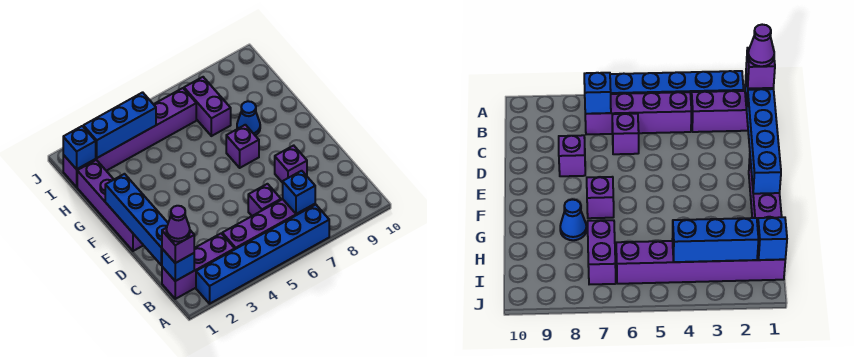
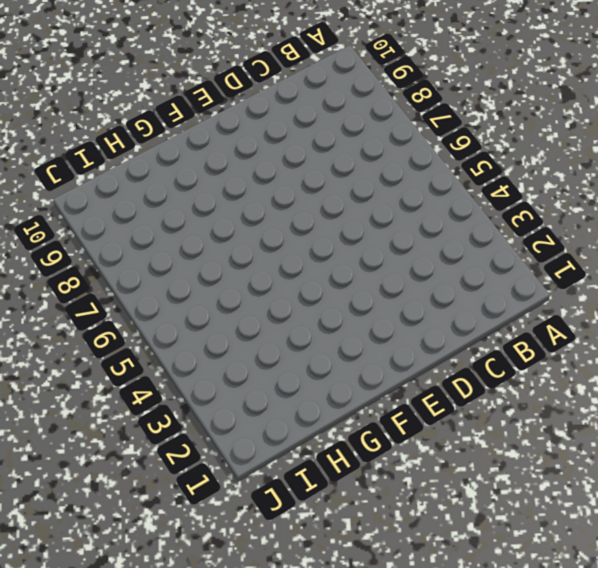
none -> blue 1x6 brick [196,205,329,304]
none -> purple 1x3 brick [162,233,235,299]
none -> purple 1x4 brick [222,199,315,249]

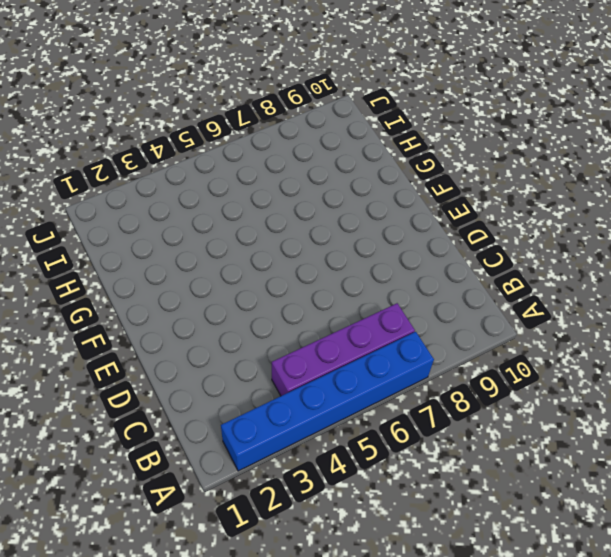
none -> purple 1x3 brick [162,233,235,299]
none -> purple 1x1 brick [248,184,281,216]
none -> purple 1x1 brick [275,145,307,183]

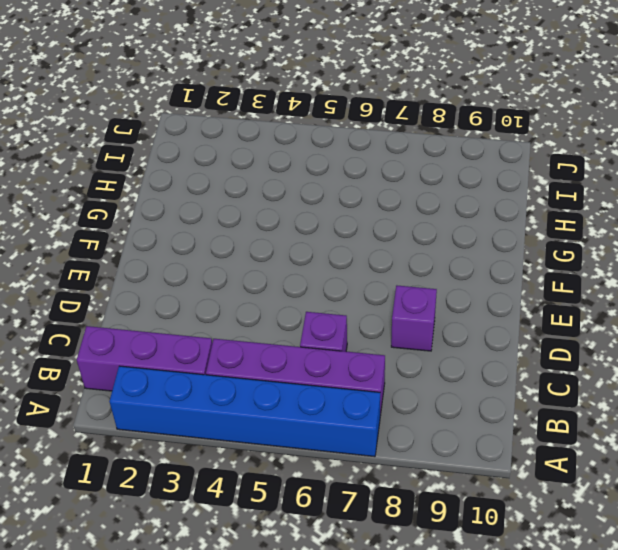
none -> purple 1x4 brick [77,160,143,251]
none -> purple 1x1 brick [226,125,259,168]
none -> blue 1x1 cone [237,101,260,136]

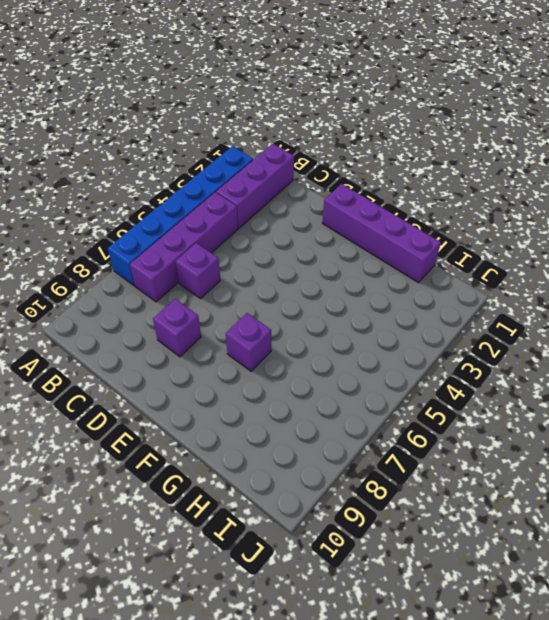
none -> blue 1x1 cone [237,101,260,136]
none -> purple 1x2 brick [184,77,231,136]
none -> purple 1x6 brick [63,88,196,187]

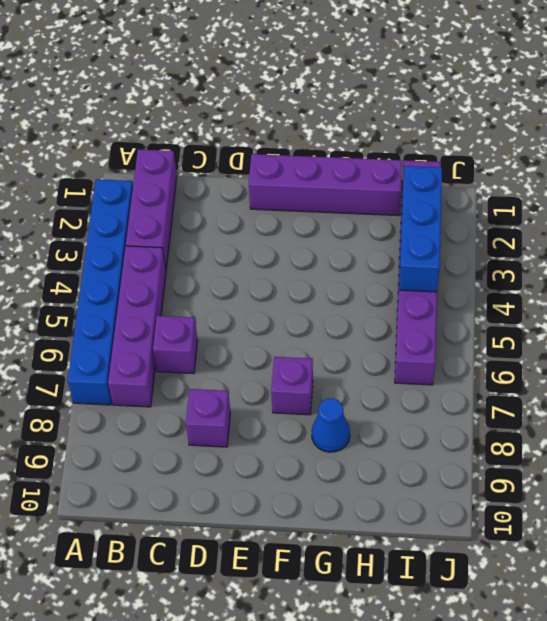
none -> purple 1x2 brick [184,77,231,136]
none -> blue 1x1 brick [162,249,194,281]
none -> blue 1x1 brick [283,171,315,214]

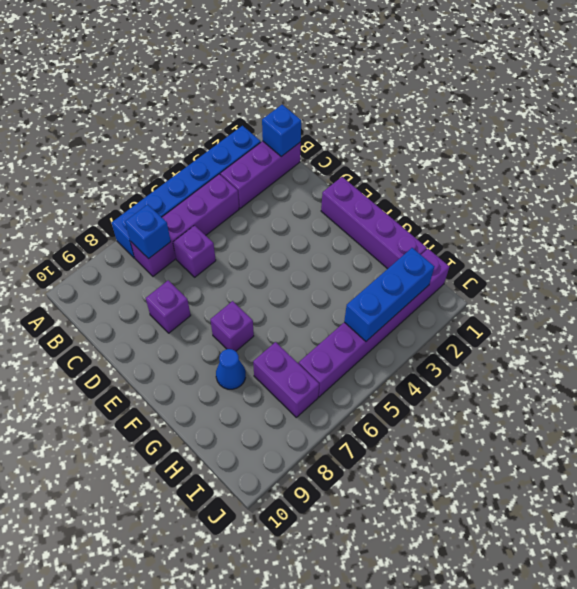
none -> blue 1x4 brick [105,174,168,265]
none -> blue 1x1 brick [63,126,96,169]
none -> purple 1x1 brick [162,228,194,263]

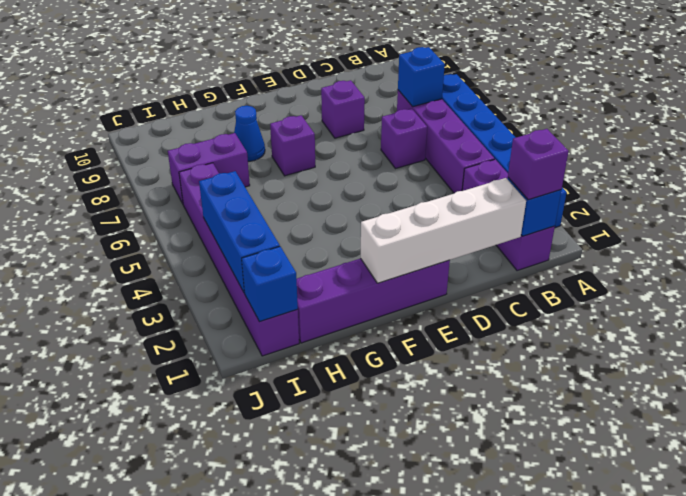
white 1x4 brick [361,178,526,283] -> blue 1x4 brick [105,174,168,265]
none -> purple 1x1 cone [166,206,190,242]

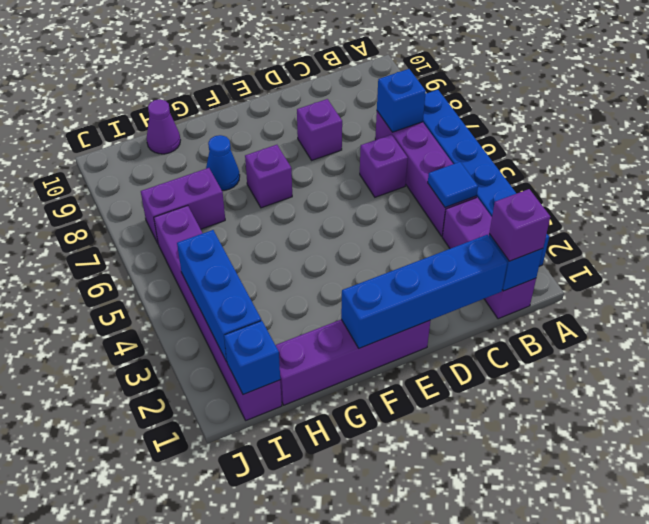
blue 1x1 tile [428,162,478,207] -> none
purple 1x1 cone [147,99,180,154] -> purple 1x1 cone moved to [166,206,190,242]

